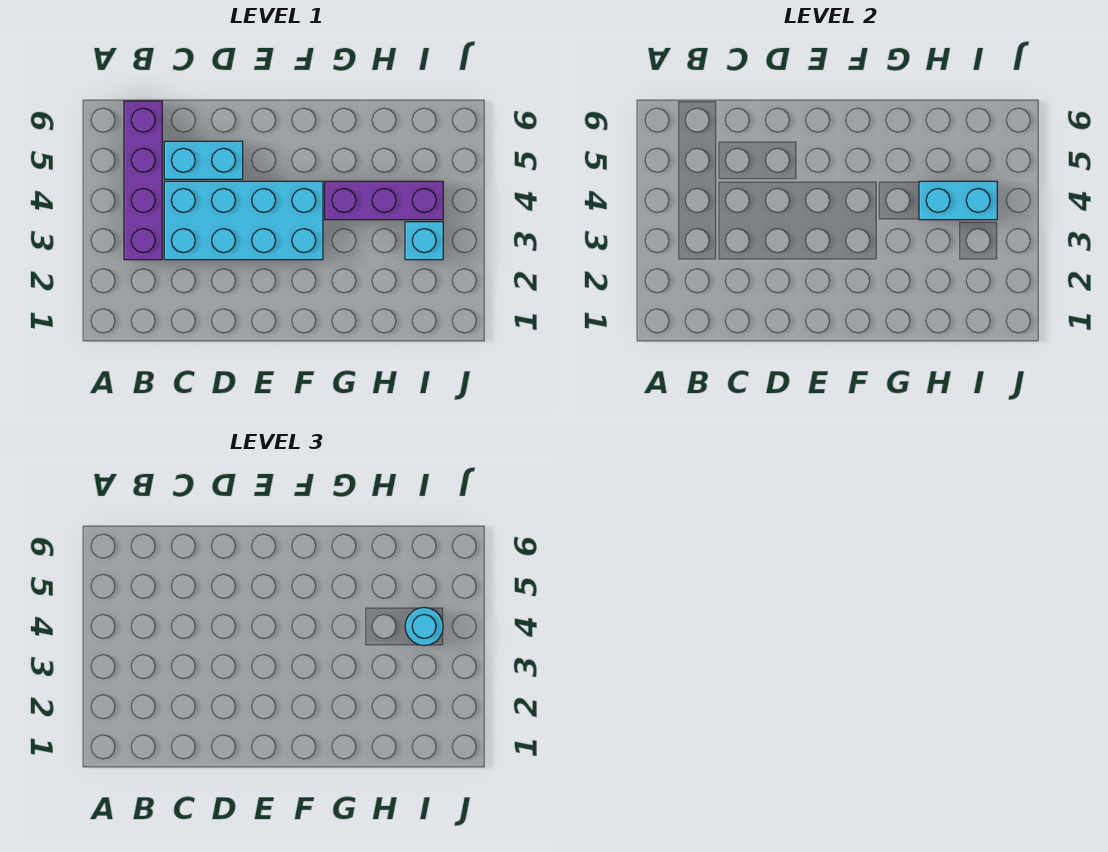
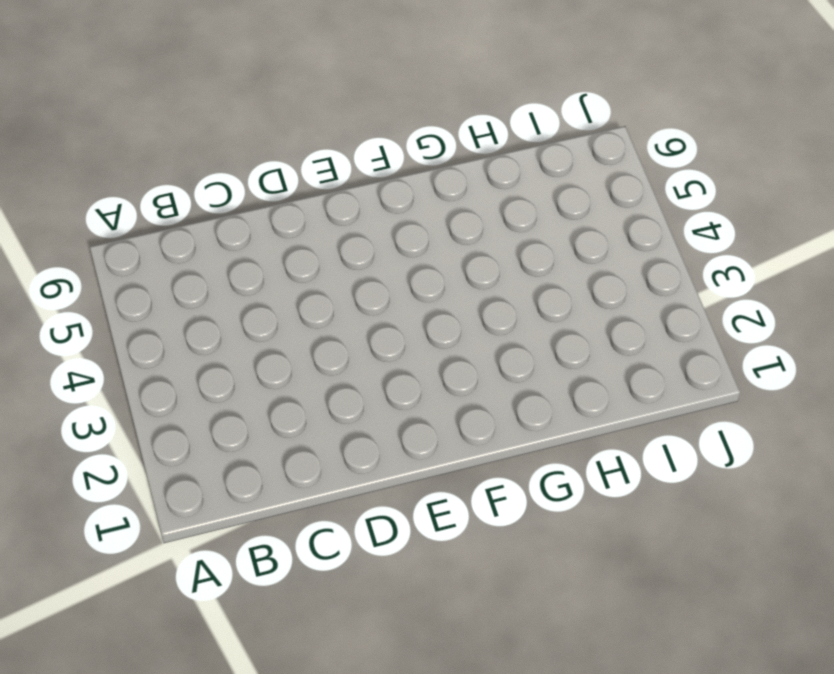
none -> purple 1x4 brick [124,101,162,260]
none -> cyan 2x4 brick [164,181,323,260]

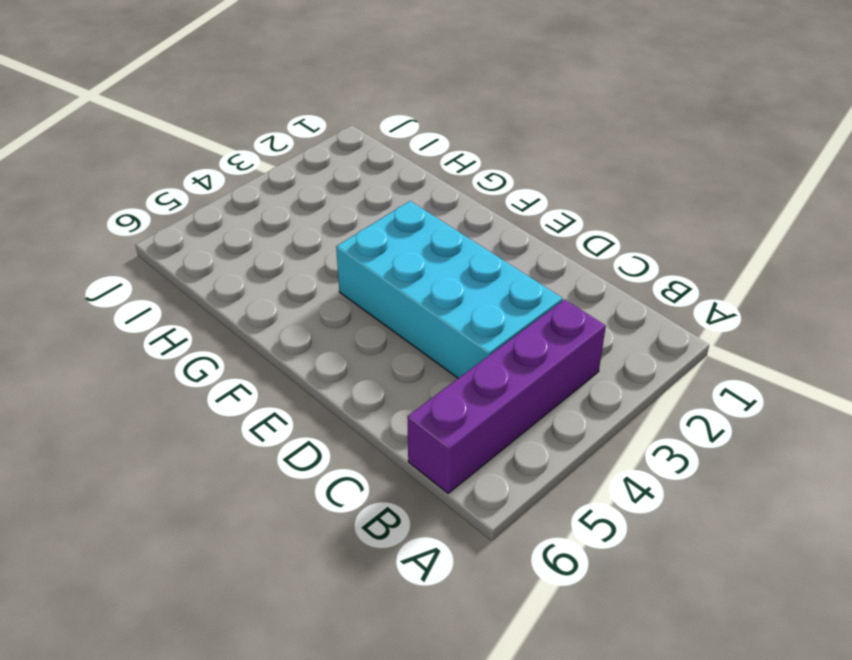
none -> cyan 1x2 brick [164,141,243,179]
none -> purple 1x3 brick [325,181,443,220]

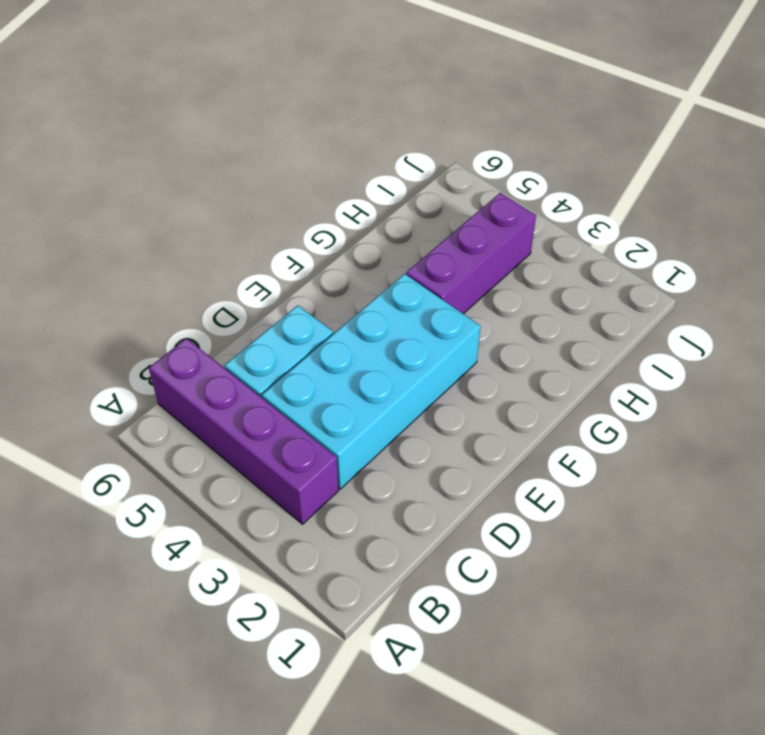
none -> cyan 1x1 brick [405,222,443,260]
none -> cyan 1x2 brick [919,181,997,220]

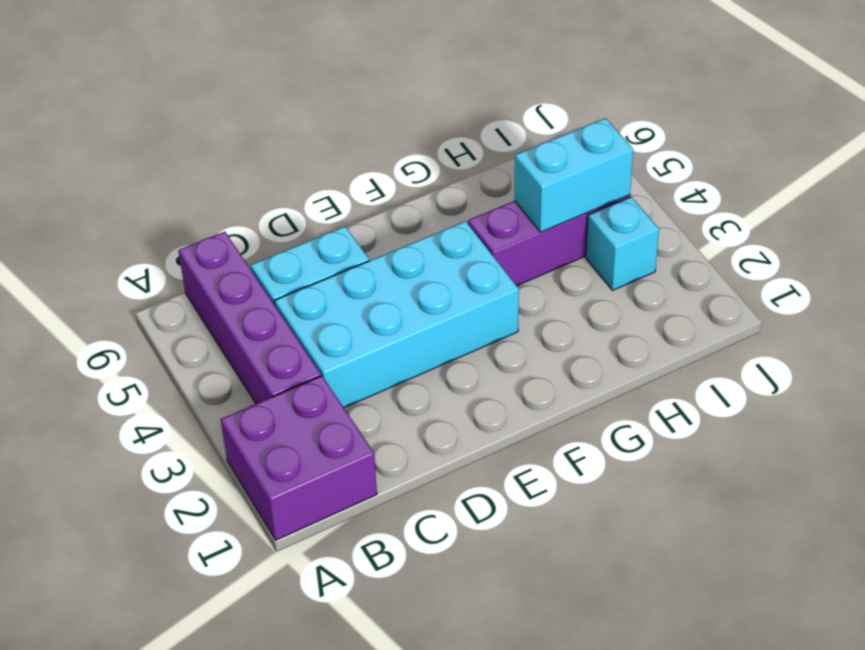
purple 2x2 brick [221,376,377,540] -> none
none -> cyan 1x1 round brick [405,607,443,646]

